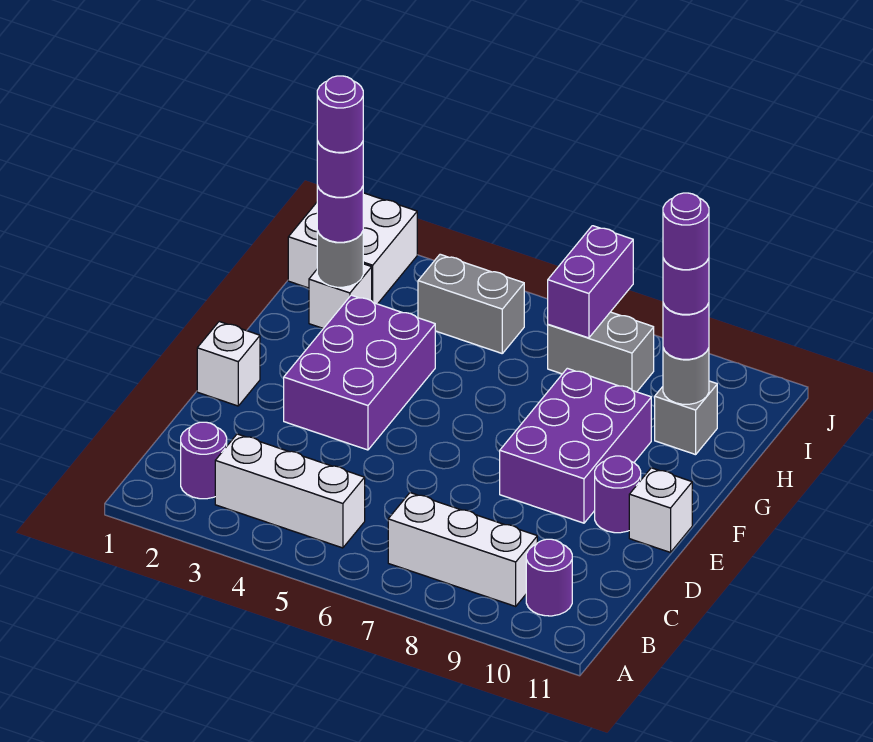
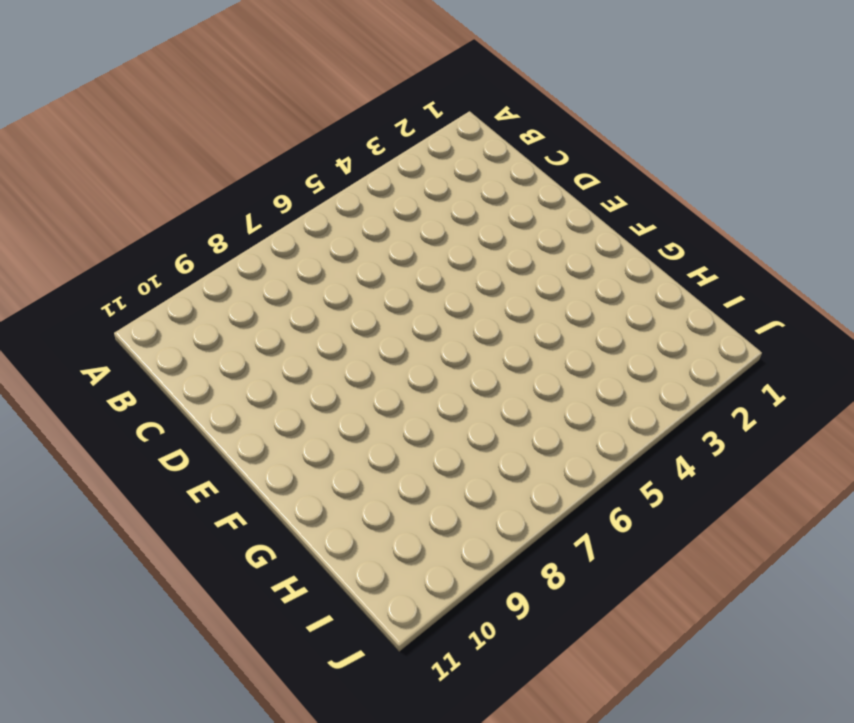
none -> purple 1x1 round brick [181,422,227,499]
none -> white 1x3 brick [215,434,365,548]
none -> white 1x3 brick [388,493,537,606]

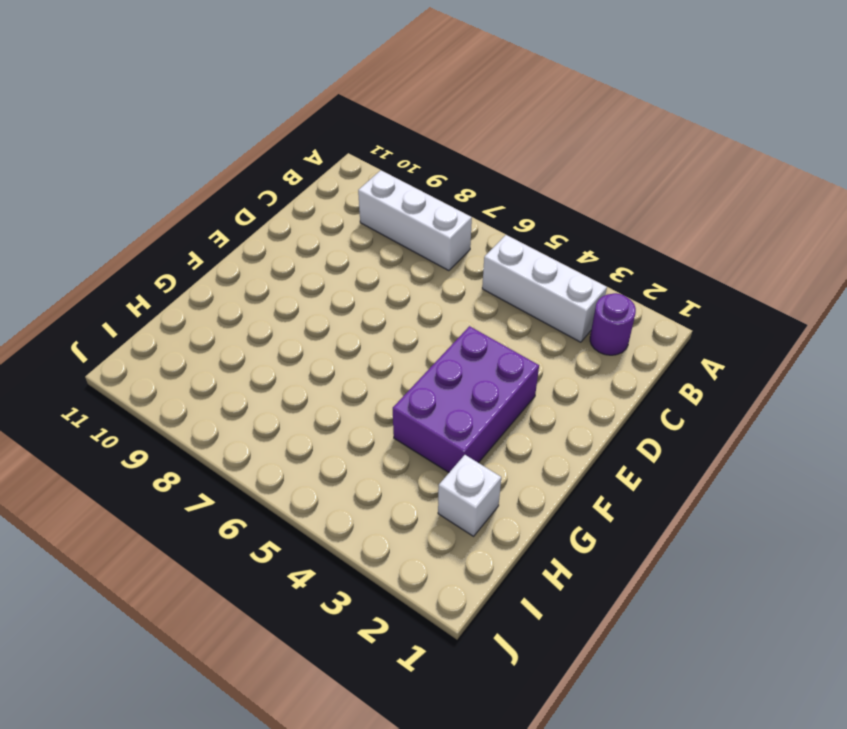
none -> purple 1x1 round brick [526,539,572,616]
none -> white 1x1 brick [197,322,260,406]
none -> purple 2x3 brick [500,368,651,523]

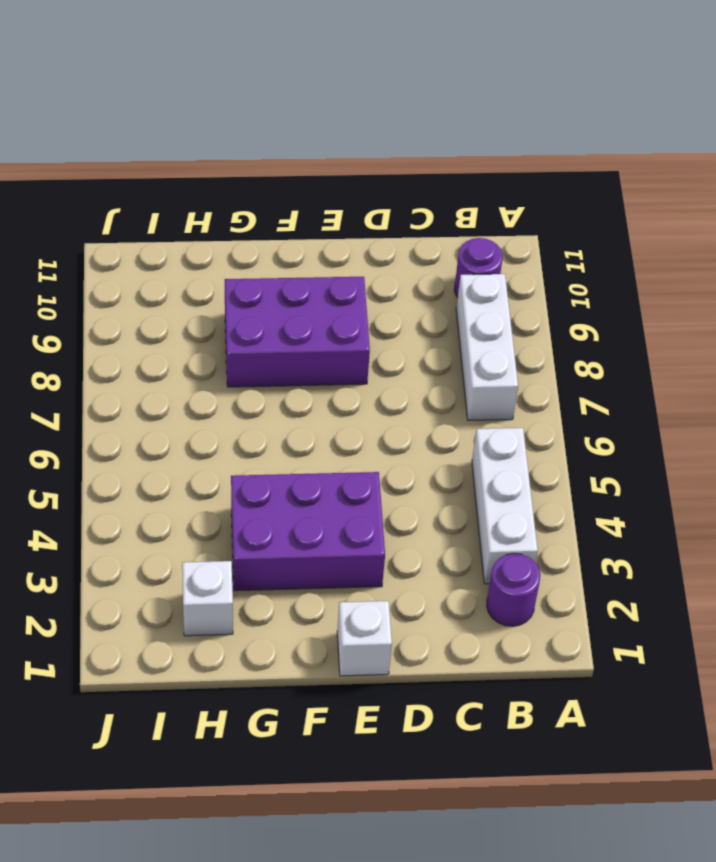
none -> purple 1x1 round brick [595,456,641,533]
none -> white 1x1 brick [629,468,692,552]
none -> grey 1x1 brick [655,381,717,455]

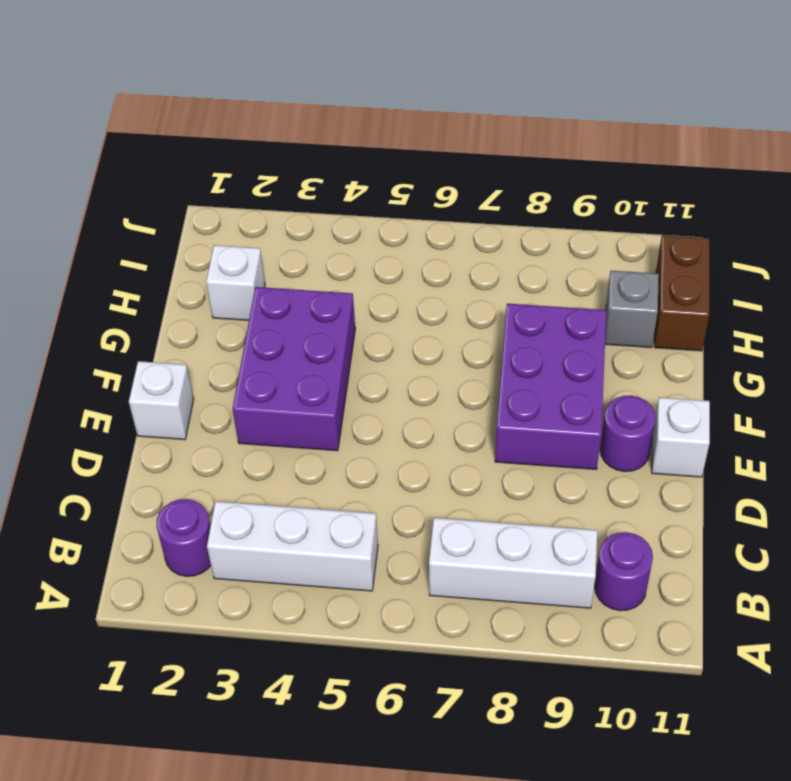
brown 1x2 brick [654,235,709,351] -> none
none -> white 2x2 brick [288,193,417,304]
none -> grey 1x2 brick [418,254,524,353]
none -> grey 1x2 brick [548,312,654,392]

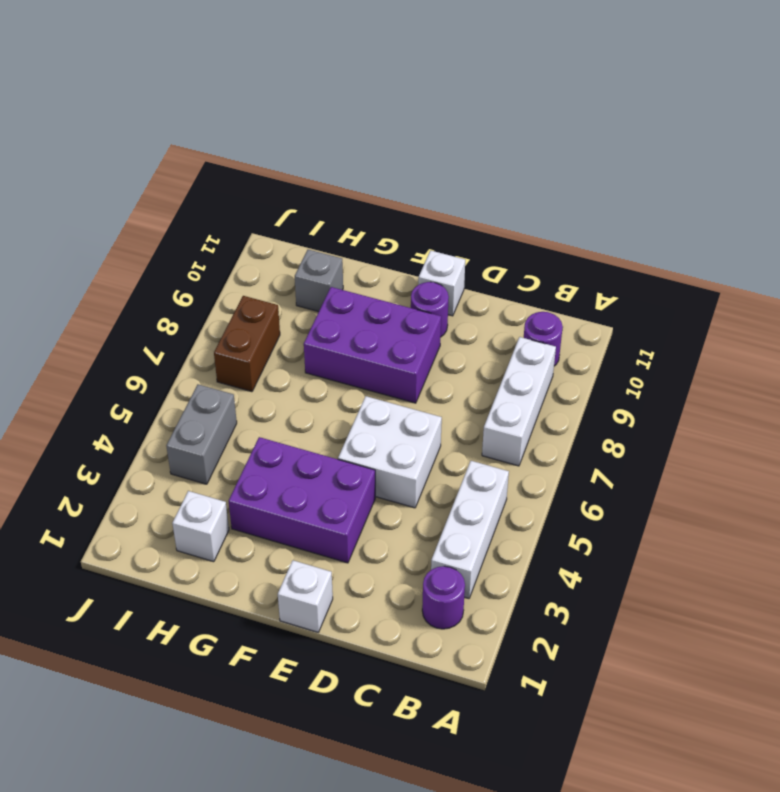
white 2x2 brick [338,396,442,508] -> white 2x2 brick moved to [288,193,417,304]
brown 1x2 brick [214,296,280,392] -> grey 1x2 brick [548,312,654,392]
none -> grey 1x1 round brick [317,230,363,287]
none -> grey 1x1 round brick [663,348,709,404]
none -> purple 1x2 brick [548,226,633,338]

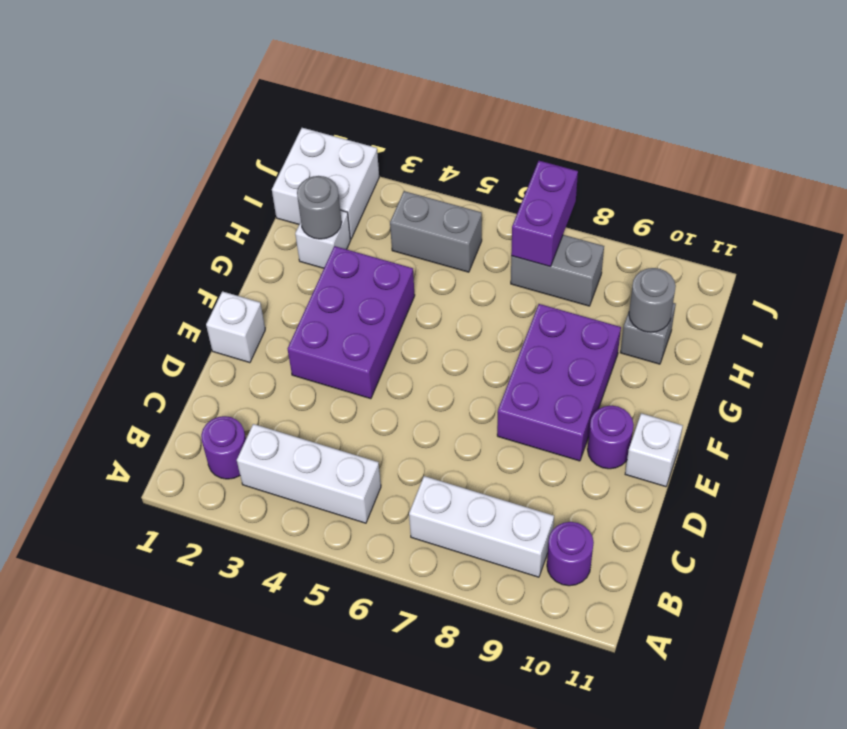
none -> purple 1x1 round brick [317,186,363,242]
none -> purple 1x1 round brick [663,303,709,359]
none -> purple 1x1 round brick [317,141,363,197]

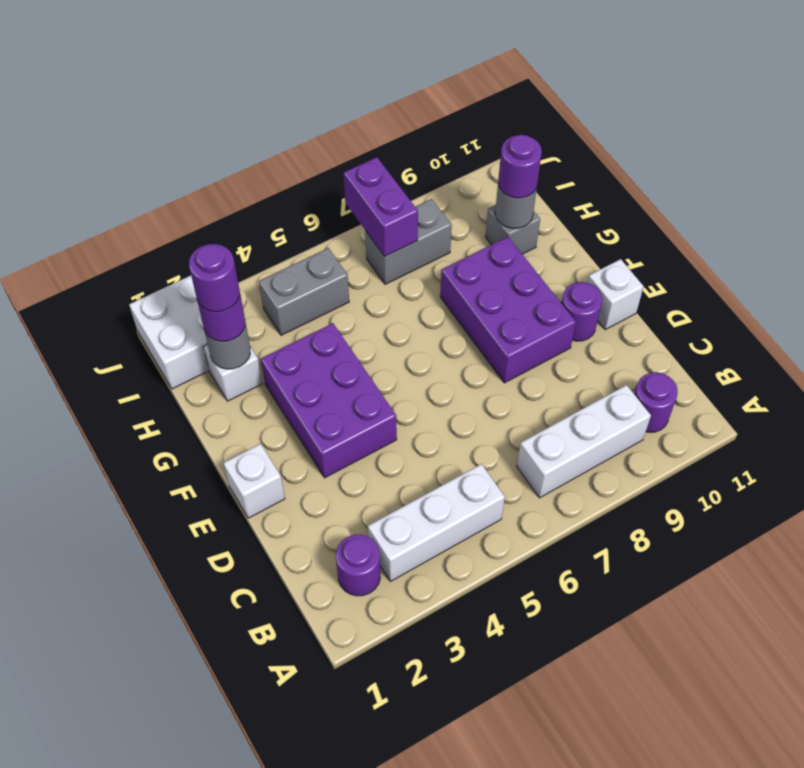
none -> purple 1x1 round brick [663,258,709,314]
none -> purple 1x1 round brick [317,76,363,152]
none -> purple 1x1 round brick [663,193,709,270]

